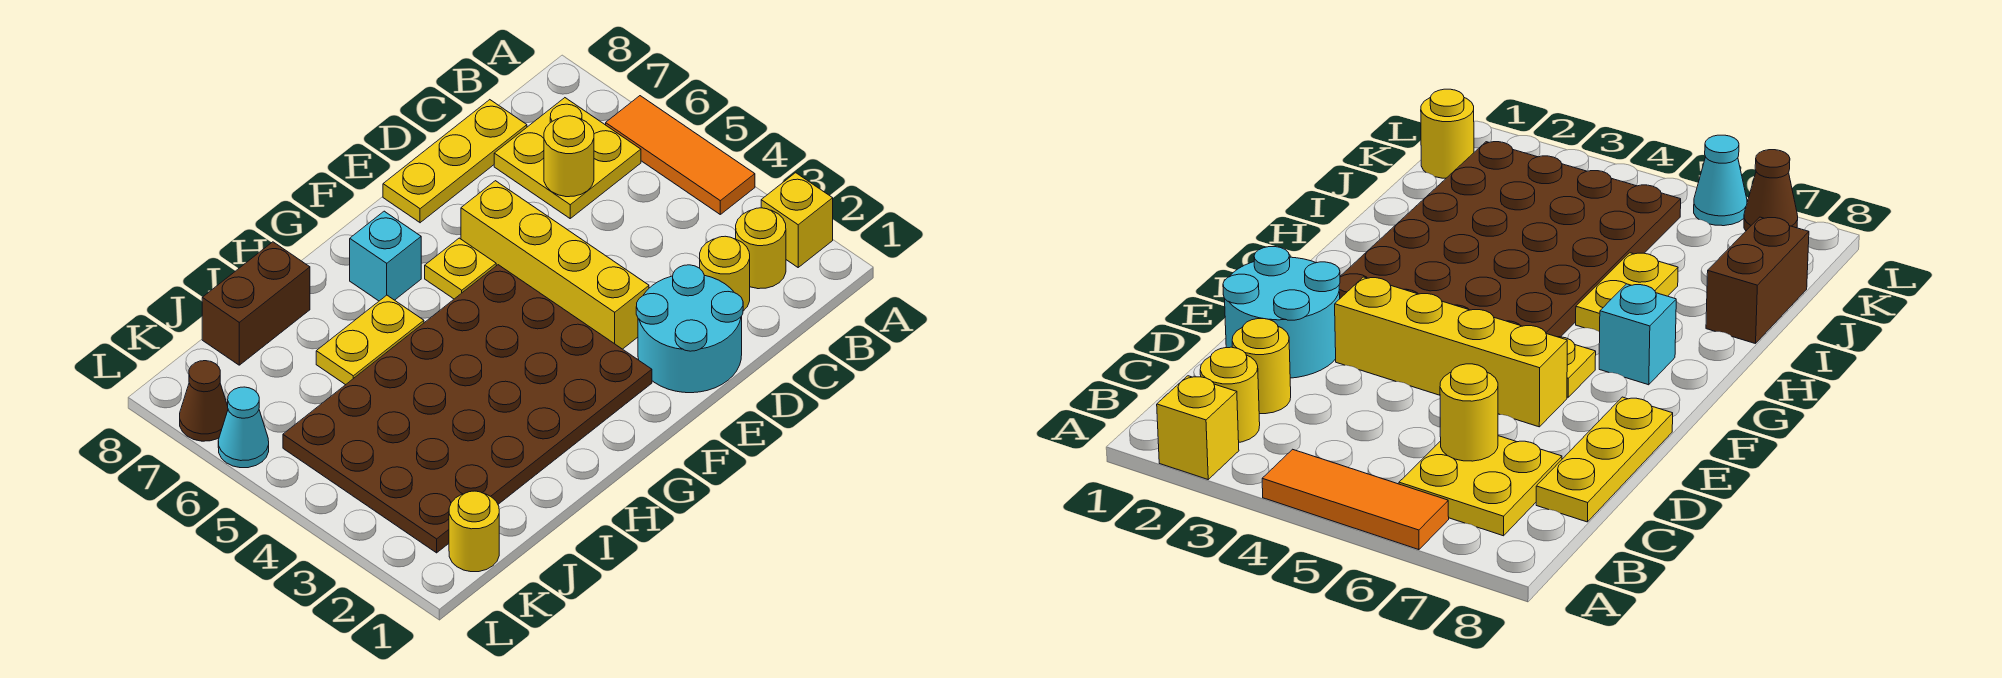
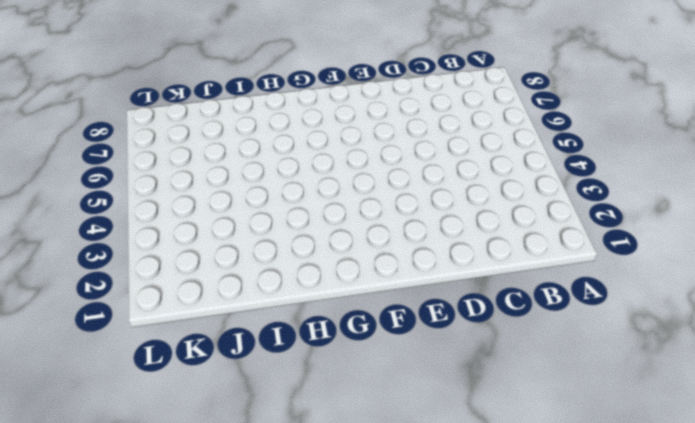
none -> yellow 1x1 brick [761,173,833,267]
none -> orange 1x3 tile [606,96,755,214]
none -> yellow 1x1 round brick [736,208,786,289]

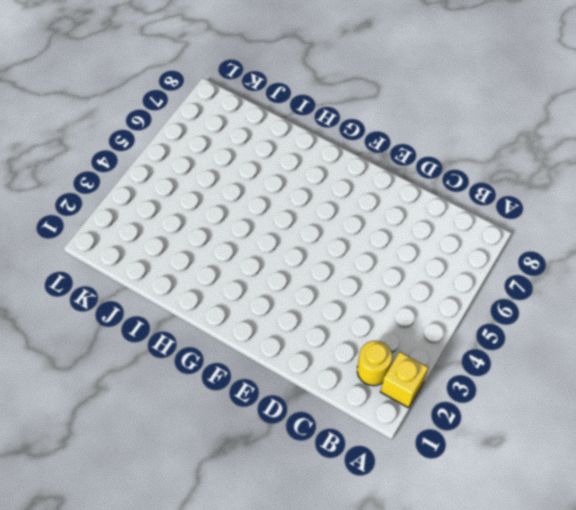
none -> orange 1x3 tile [606,96,755,214]
none -> yellow 2x2 plate [494,98,641,218]
none -> yellow 1x1 round brick [700,236,750,311]

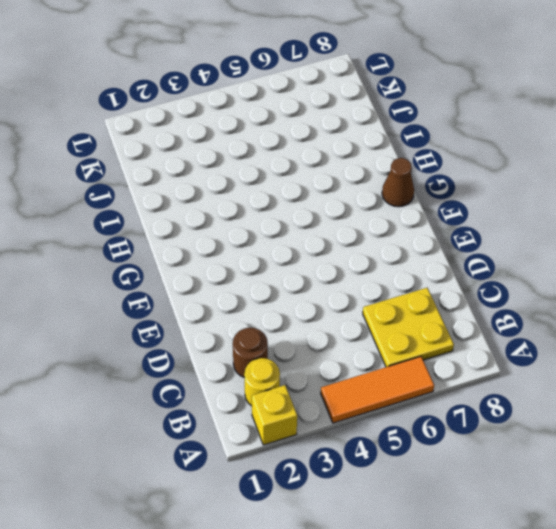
brown 1x1 round brick [233,328,268,378] -> yellow 1x1 round brick [700,236,750,311]
brown 1x1 cone [382,158,414,207] -> brown 1x1 cone moved to [180,361,228,441]
none -> yellow 1x3 plate [383,100,527,223]
none -> cyan 2x2 round brick [636,265,743,393]
none -> yellow 1x4 brick [461,181,649,349]

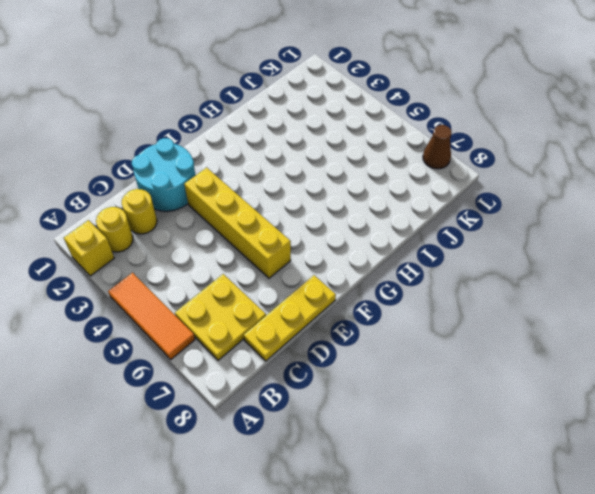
none -> brown 4x6 plate [283,265,652,553]
none -> yellow 1x1 plate [425,238,496,299]
none -> cyan 1x1 brick [350,211,421,301]

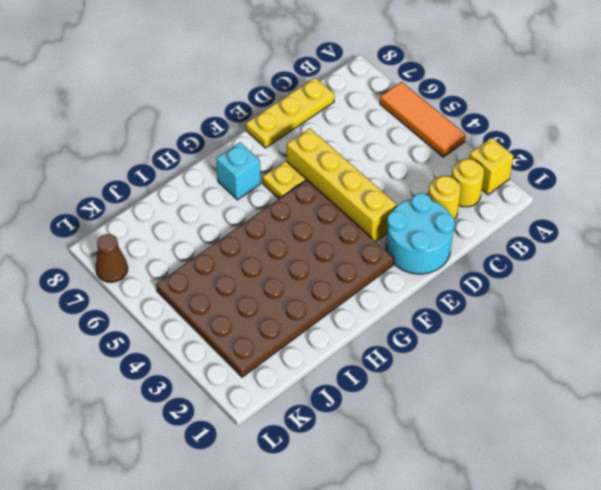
none -> yellow 2x2 plate [494,98,641,218]
none -> yellow 1x2 plate [316,295,424,385]
none -> brown 1x2 brick [202,242,310,365]

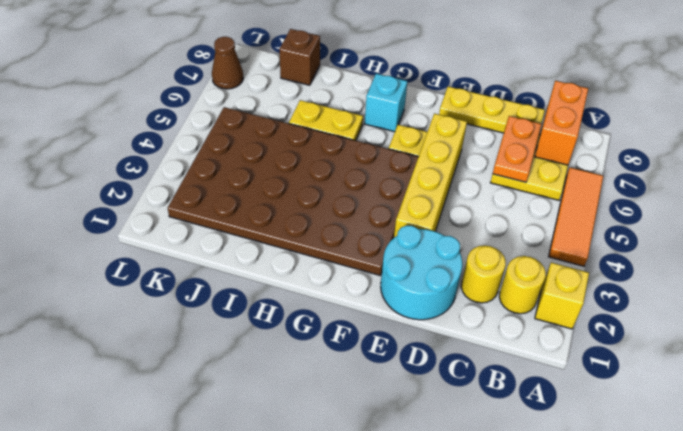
orange 1x2 brick [535,81,588,165] -> none
orange 1x2 plate [493,116,541,182] -> yellow 1x1 round brick [544,116,594,197]
brown 1x1 brick [279,29,320,85] -> brown 1x2 brick [202,242,310,365]
none -> yellow 1x1 round brick [449,491,499,572]
none -> cyan 1x1 cone [218,387,269,468]

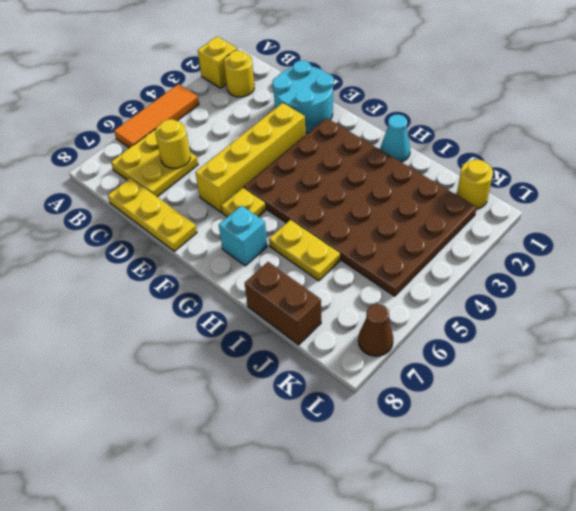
cyan 1x1 cone [381,114,410,162] -> cyan 1x1 cone moved to [218,387,269,468]
none -> yellow 1x1 round brick [700,236,750,311]

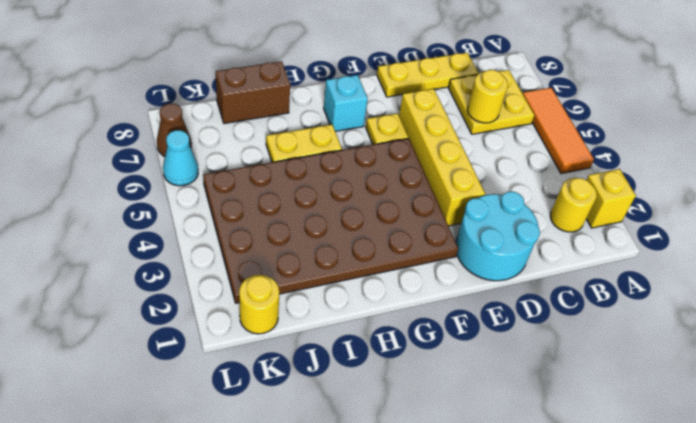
none -> yellow 1x1 round brick [700,236,750,311]

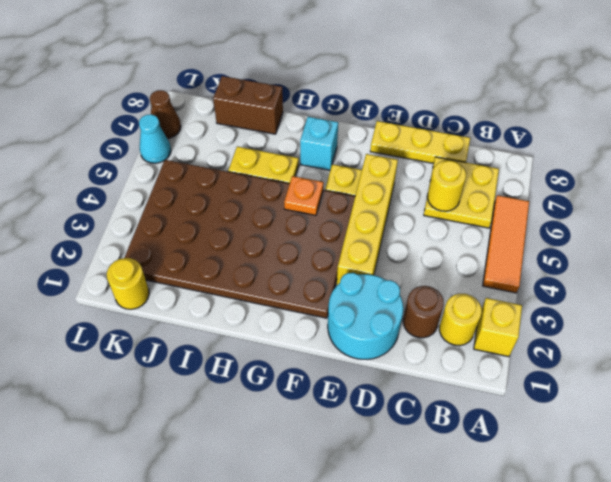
brown 1x1 round brick [403,286,444,338] -> yellow 1x1 round brick [700,236,750,311]
orange 1x1 plate [284,176,324,215] -> none

